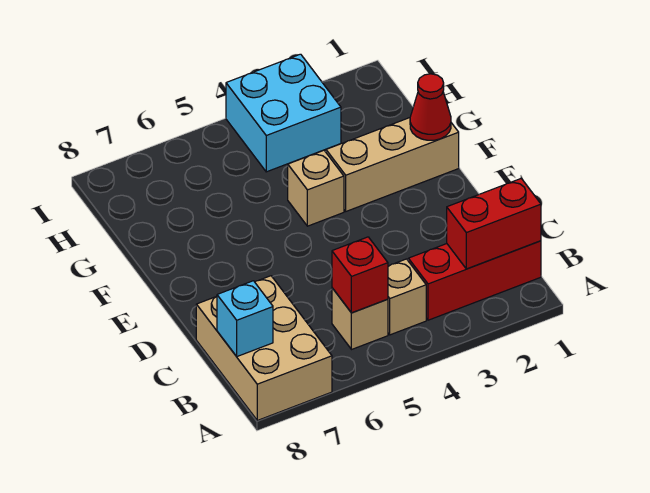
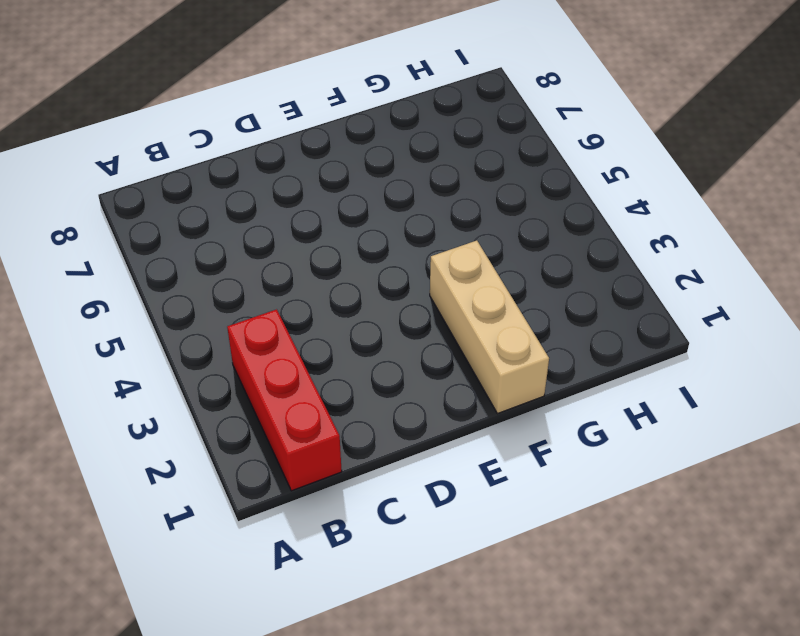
none -> tan 2x3 brick [196,276,332,420]
none -> tan 1x1 brick [388,259,426,335]

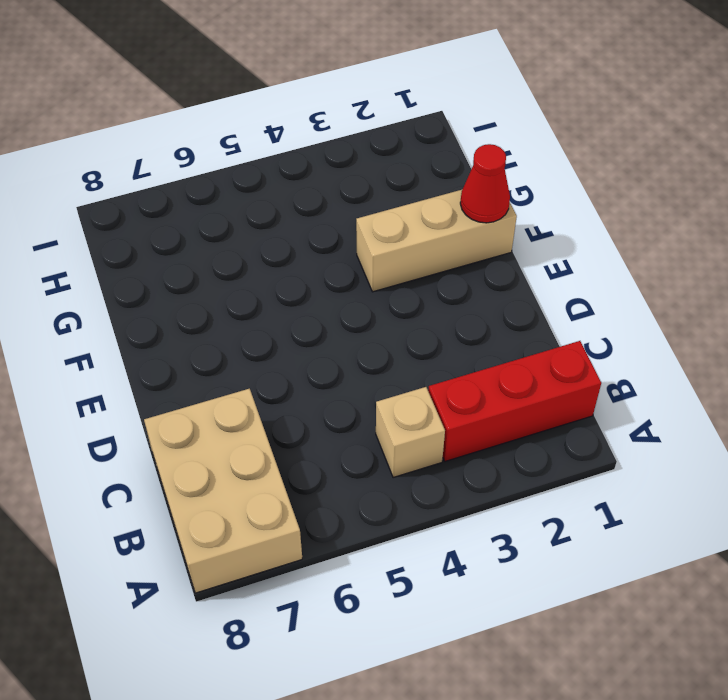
none -> tan 1x1 brick [332,288,388,350]
none -> tan 1x1 brick [288,150,344,226]

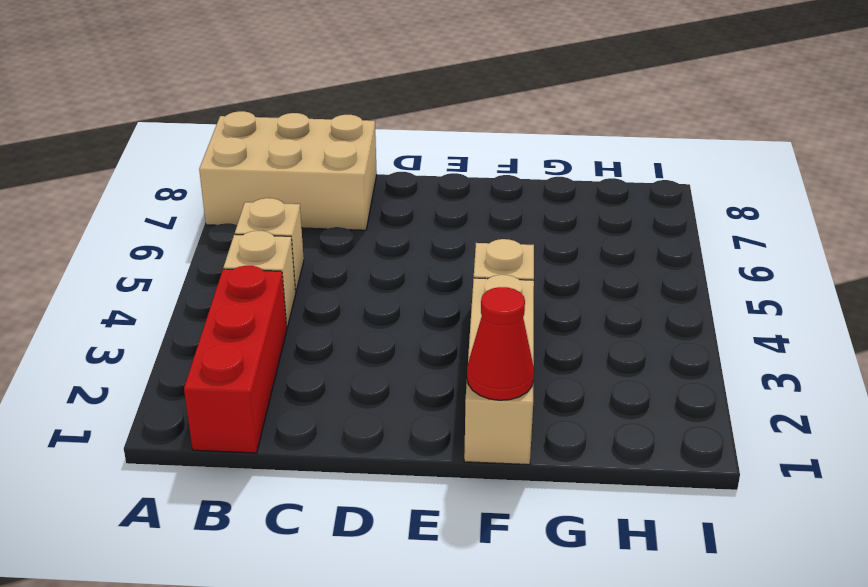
none -> cyan 2x2 brick [226,54,341,172]
none -> red 1x2 brick [447,179,541,269]

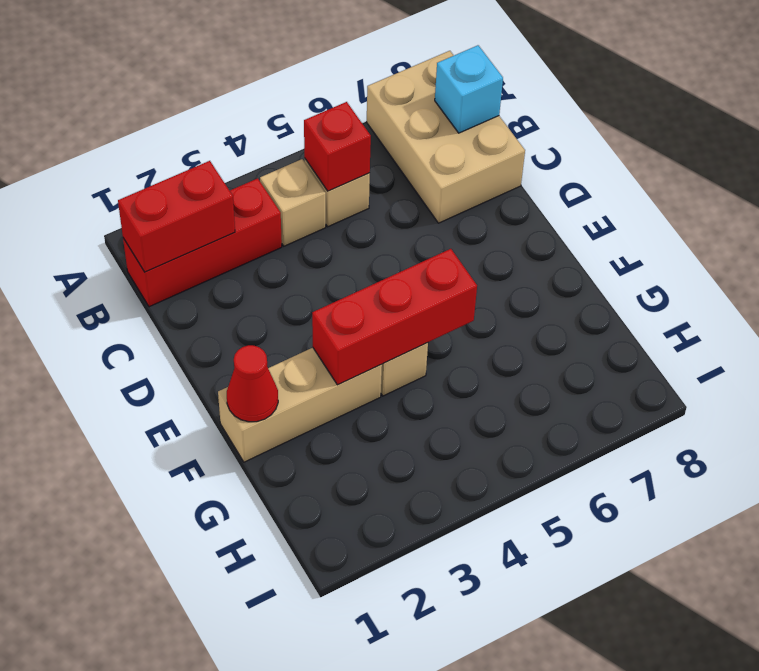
red 1x3 brick [312,249,477,385] -> none
none -> cyan 2x2 brick [226,54,341,172]

